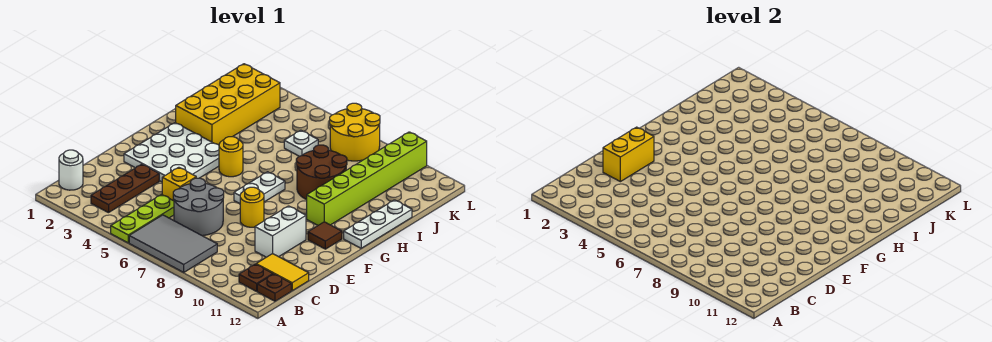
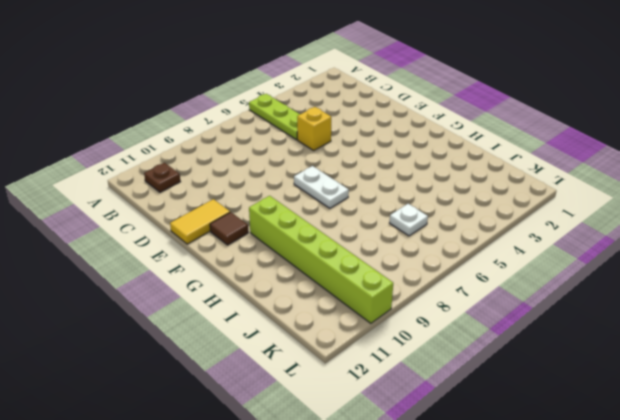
yellow 1x2 tile [170,199,230,244] -> yellow 1x2 tile moved to [256,254,309,291]
none -> grey 2x3 tile [129,215,217,272]
none -> white 1x1 round brick [59,150,83,190]
none -> brown 1x3 plate [91,164,159,213]

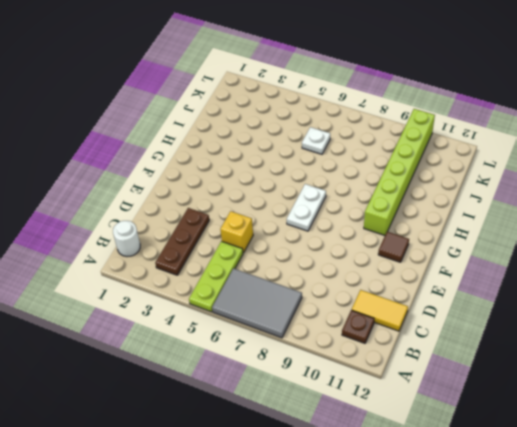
none -> brown 1x1 plate [257,274,291,301]
none -> grey 2x2 round brick [173,178,224,236]
none -> white 1x2 brick [255,206,306,257]

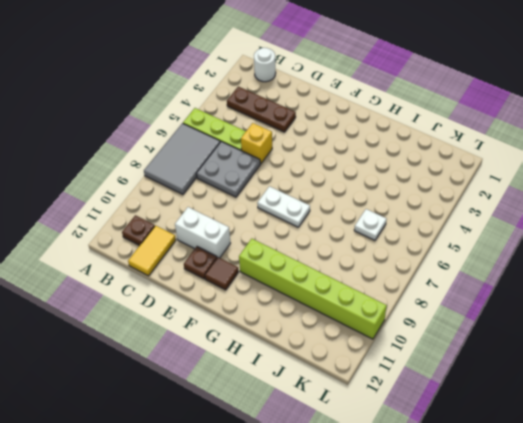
grey 2x2 plate [196,141,260,197] -> grey 2x2 round brick [173,178,224,236]
brown 1x1 plate [184,247,217,279] -> brown 1x1 plate moved to [257,274,291,301]
none -> white 3x3 plate [124,123,219,182]
none -> yellow 1x1 round brick [240,187,264,227]
none -> yellow 1x1 round brick [219,137,243,177]

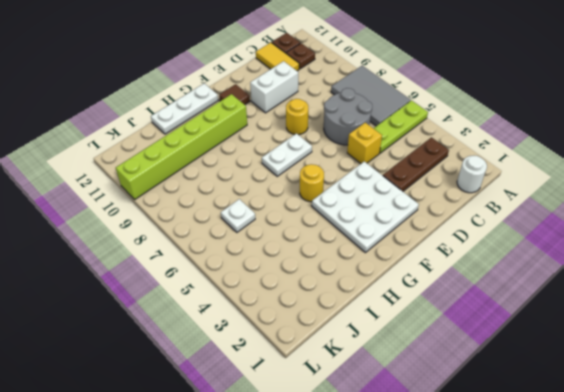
none -> yellow 2x4 brick [176,64,280,145]
none -> brown 2x2 round brick [296,145,347,200]
none -> yellow 2x2 round brick [330,103,380,161]

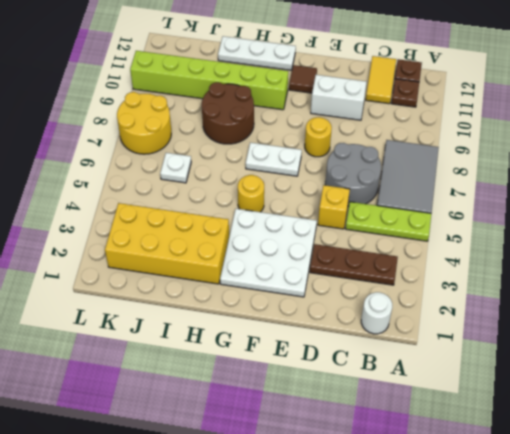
none -> yellow 1x2 brick [603,127,654,182]

